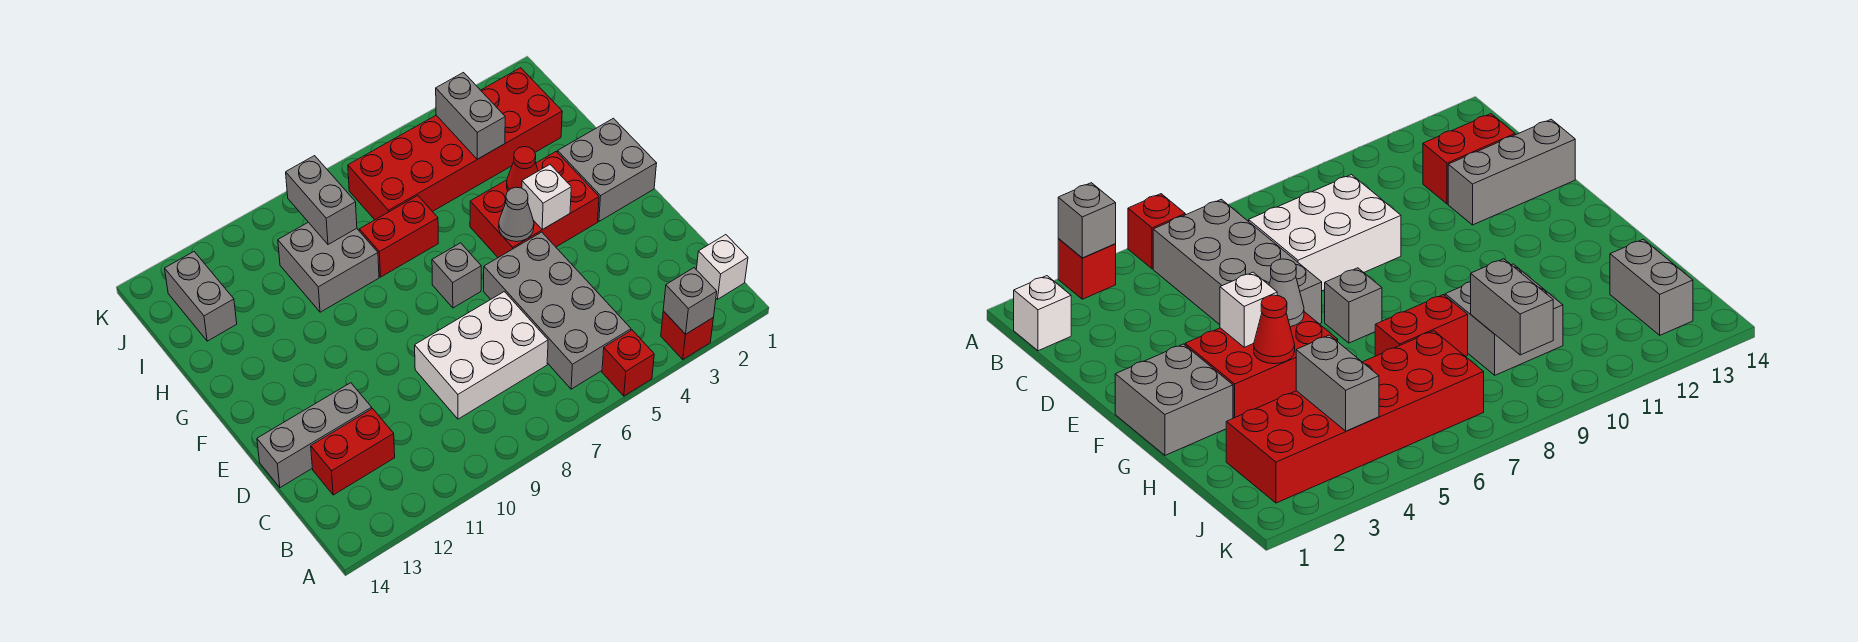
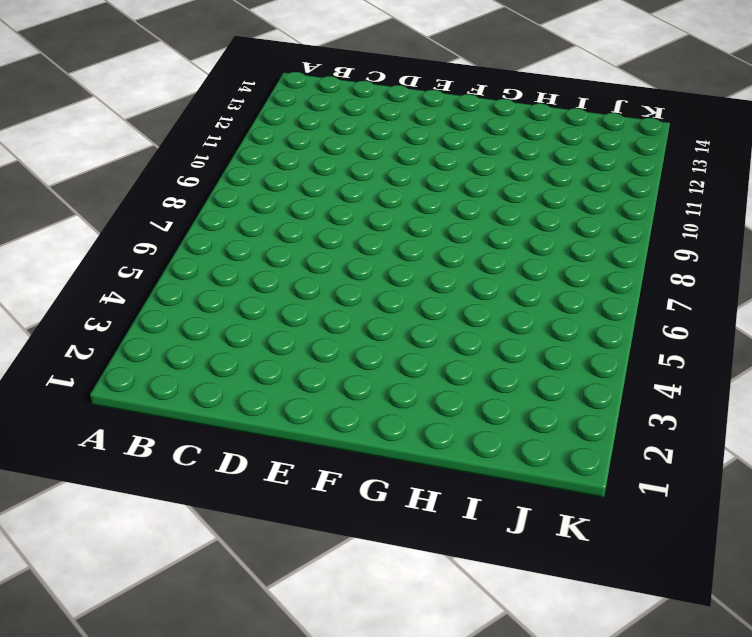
none -> red 1x1 brick [661,311,714,359]
none -> red 1x1 brick [602,330,654,396]
none -> white 1x1 brick [696,235,748,299]

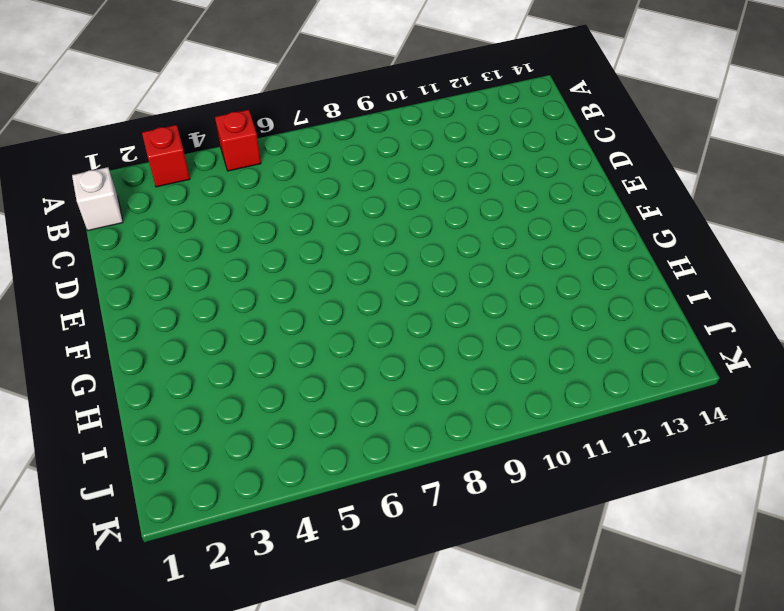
none -> grey 2x4 brick [484,232,631,389]
none -> white 2x3 brick [415,292,548,419]
none -> red 1x2 brick [311,409,395,495]

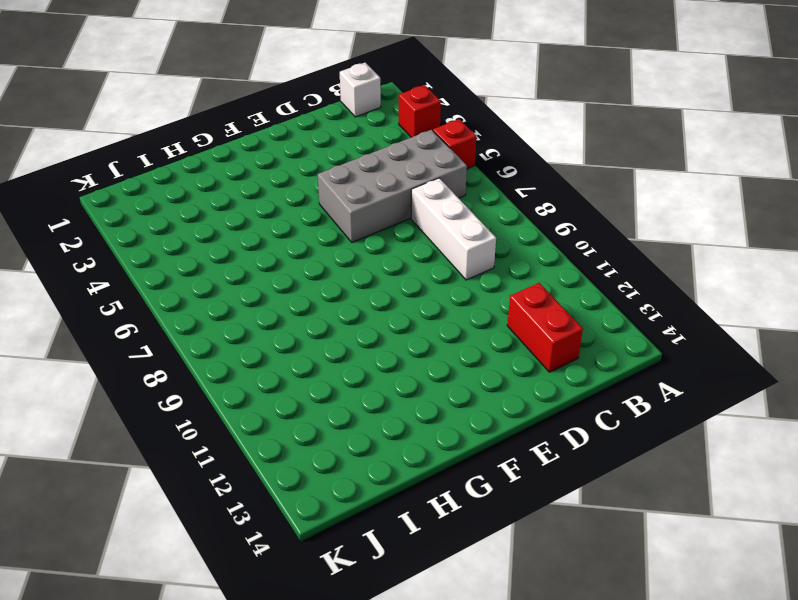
white 1x3 brick [411,178,496,280] -> white 2x3 brick [415,292,548,419]
none -> grey 1x3 brick [257,383,372,488]
none -> grey 2x2 brick [558,118,657,221]
none -> red 2x3 brick [470,151,599,258]

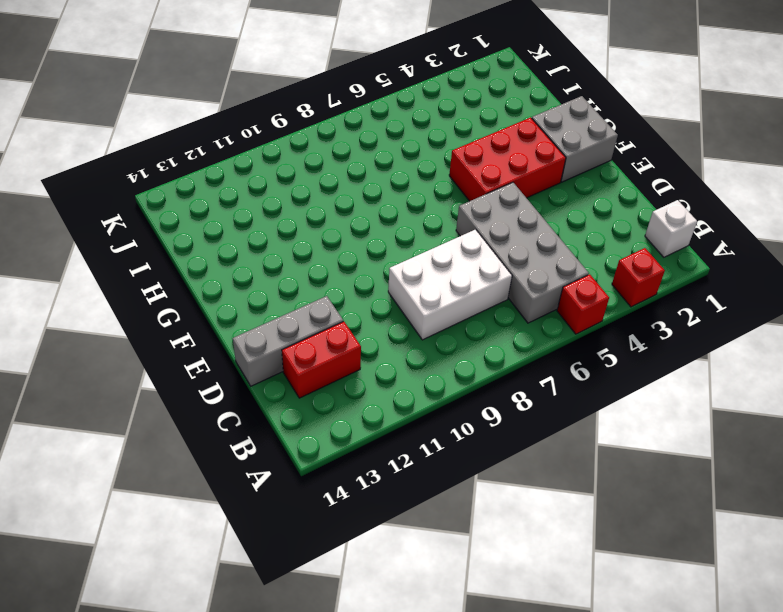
none -> grey 1x1 brick [432,243,481,308]
none -> red 1x2 brick [359,196,438,277]
none -> grey 2x2 brick [278,222,379,312]

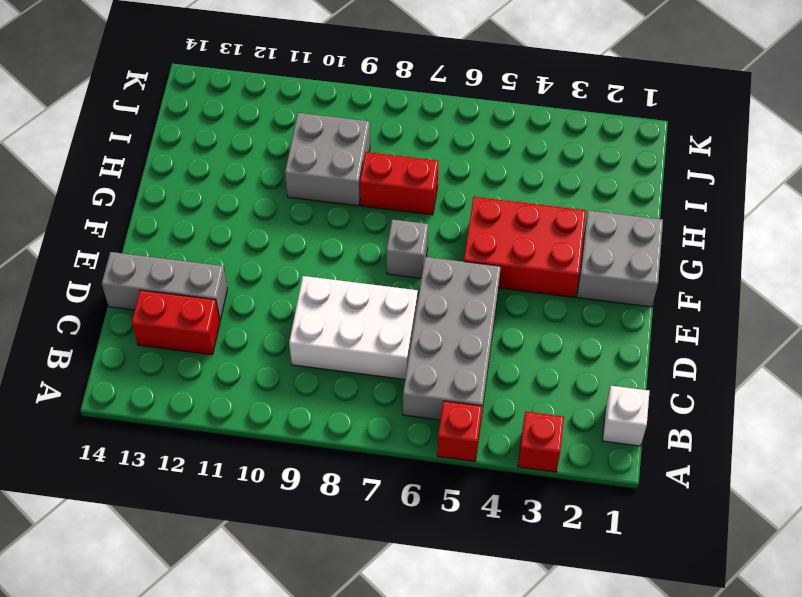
none -> red 2x6 brick [348,68,562,220]
none -> grey 1x2 brick [165,252,237,341]
none -> grey 1x1 brick [663,268,717,334]

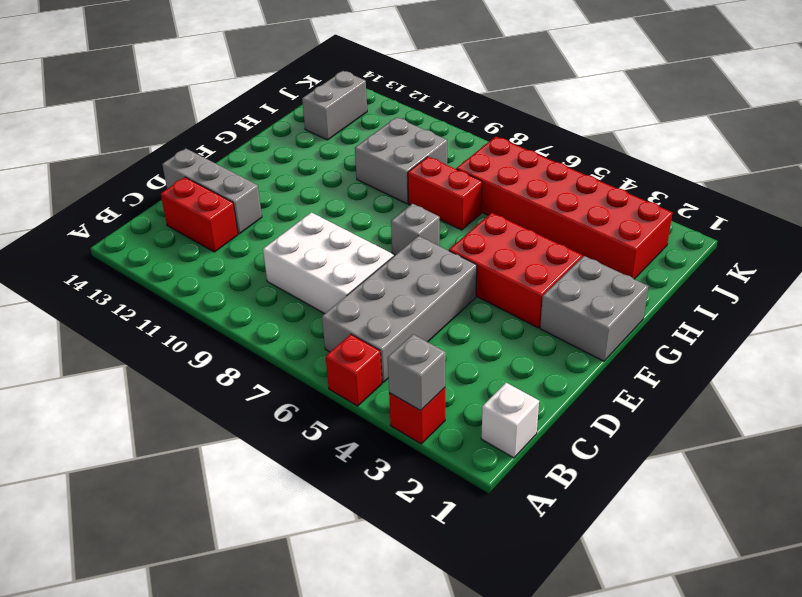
none -> white 1x1 brick [522,165,571,230]
none -> grey 1x1 cone [499,187,534,242]
none -> red 1x1 cone [507,147,538,191]

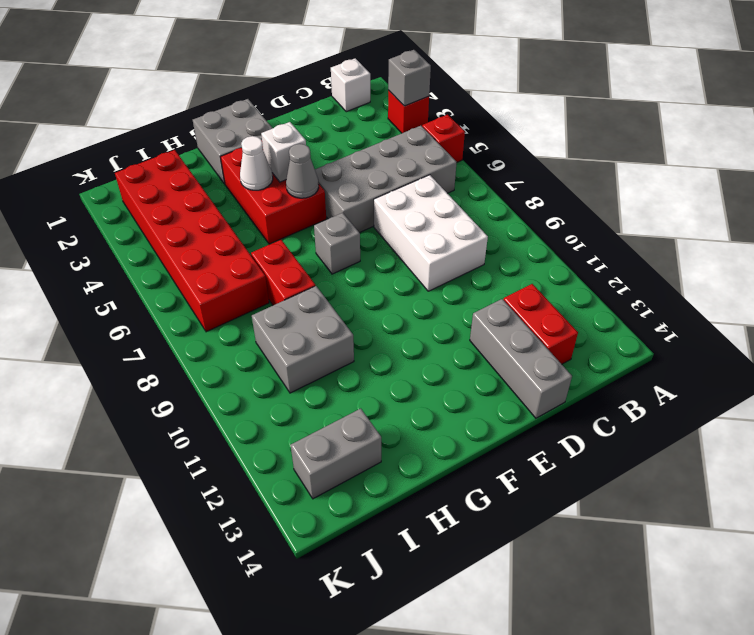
white 1x1 cone [240,136,273,190] -> red 1x1 cone [507,147,538,191]
none -> grey 1x2 brick [436,73,505,159]
none -> grey 1x2 brick [286,156,357,245]

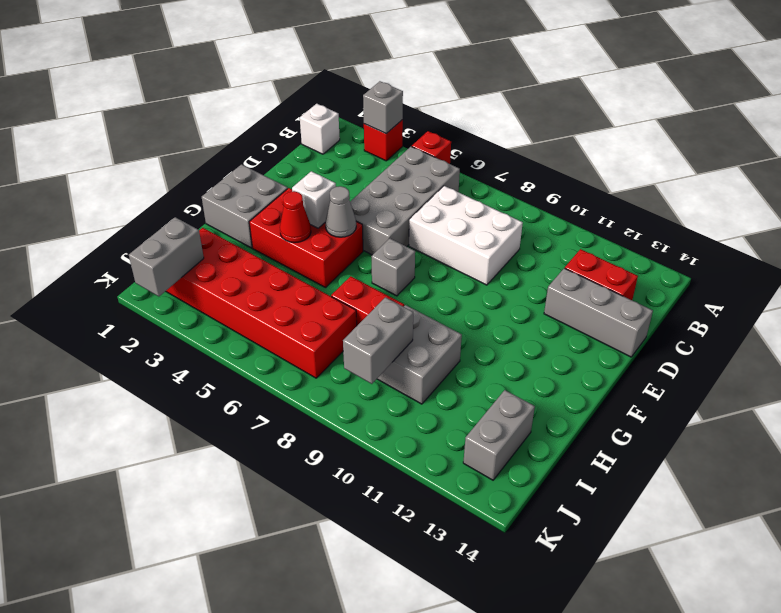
grey 1x2 brick [129,217,204,297] -> grey 1x2 brick moved to [436,73,505,159]

